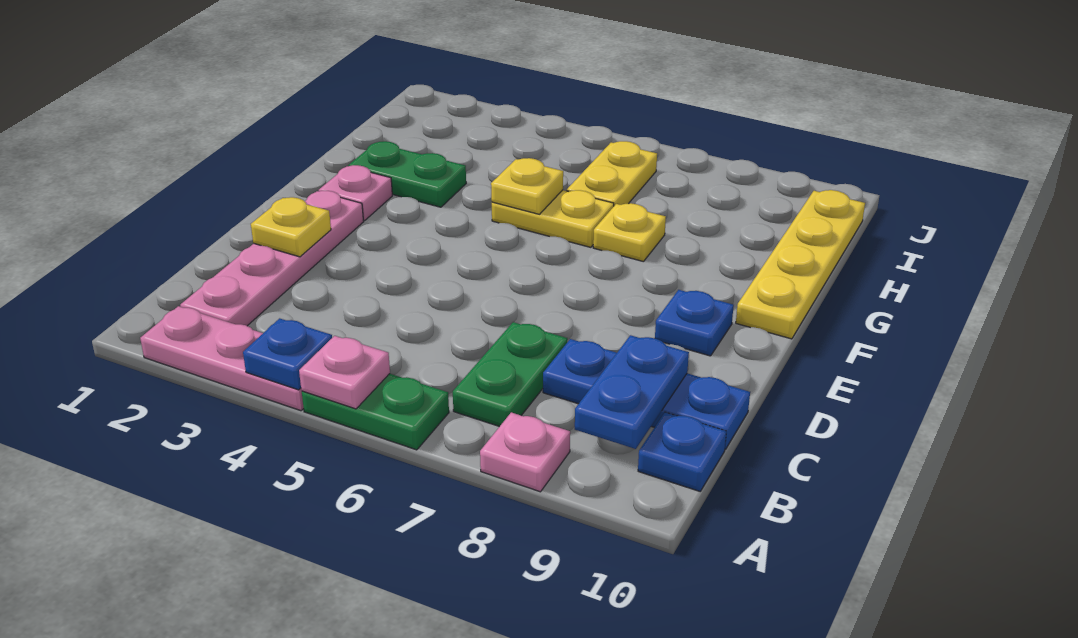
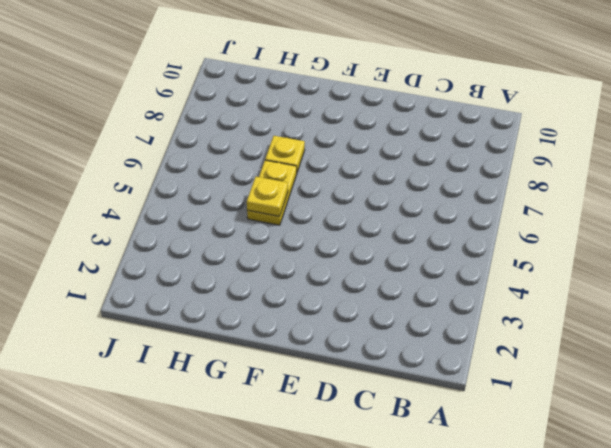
none -> pink 1x3 plate [140,306,304,411]
none -> green 1x2 plate [302,374,449,450]
none -> pink 1x1 plate [480,412,570,492]

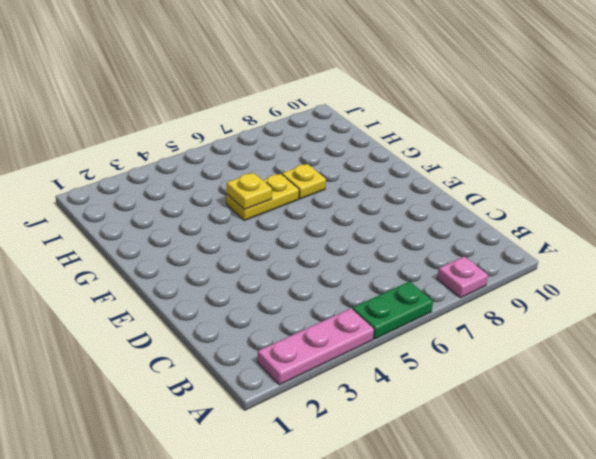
none -> pink 1x4 plate [180,191,364,326]
none -> green 1x2 plate [453,322,567,427]
none -> blue 1x1 plate [638,412,726,491]

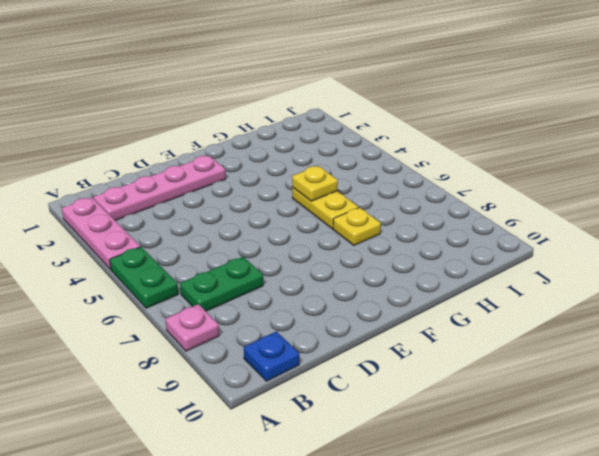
none -> blue 1x3 plate [543,339,750,449]
none -> blue 1x1 plate [655,290,734,356]
none -> pink 1x1 plate [319,165,392,220]

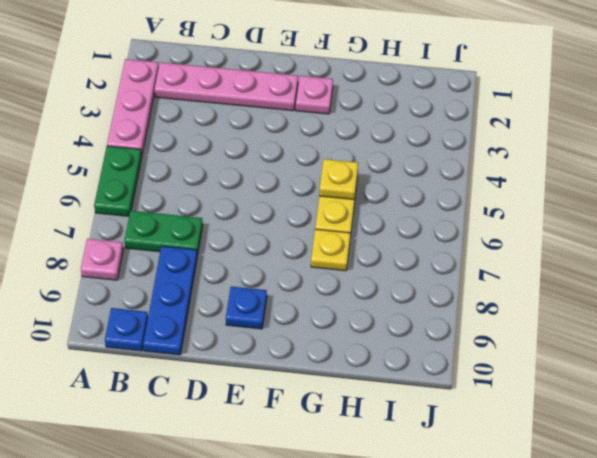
none -> yellow 1x4 plate [736,190,865,339]
none -> green 1x2 plate [348,141,466,207]
none -> yellow 1x2 plate [567,141,657,206]

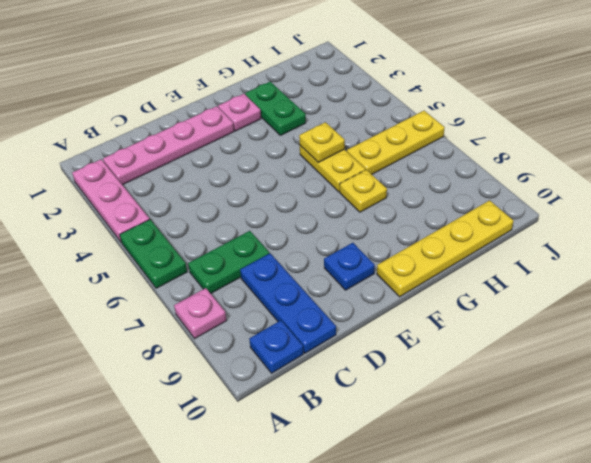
yellow 1x3 plate [347,111,445,174] -> yellow 1x2 plate [567,141,657,206]
none -> blue 1x1 plate [243,318,332,390]
none -> pink 1x1 plate [299,336,390,409]
none -> blue 1x2 plate [575,335,689,449]

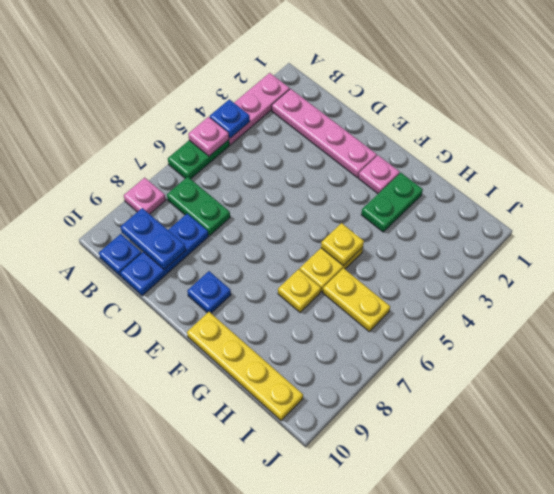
none -> yellow 1x1 plate [251,197,331,257]

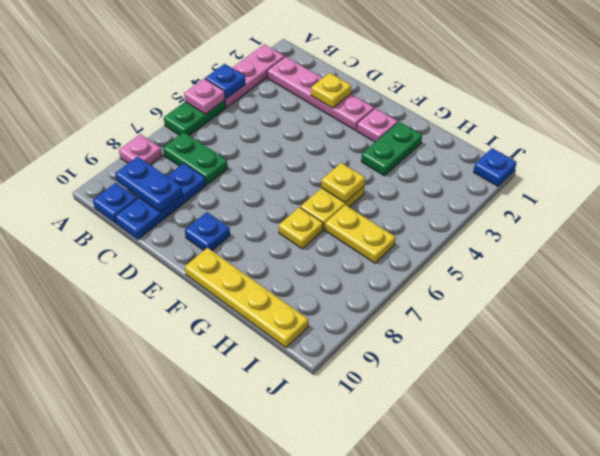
blue 1x1 plate [474,148,517,186] -> none

